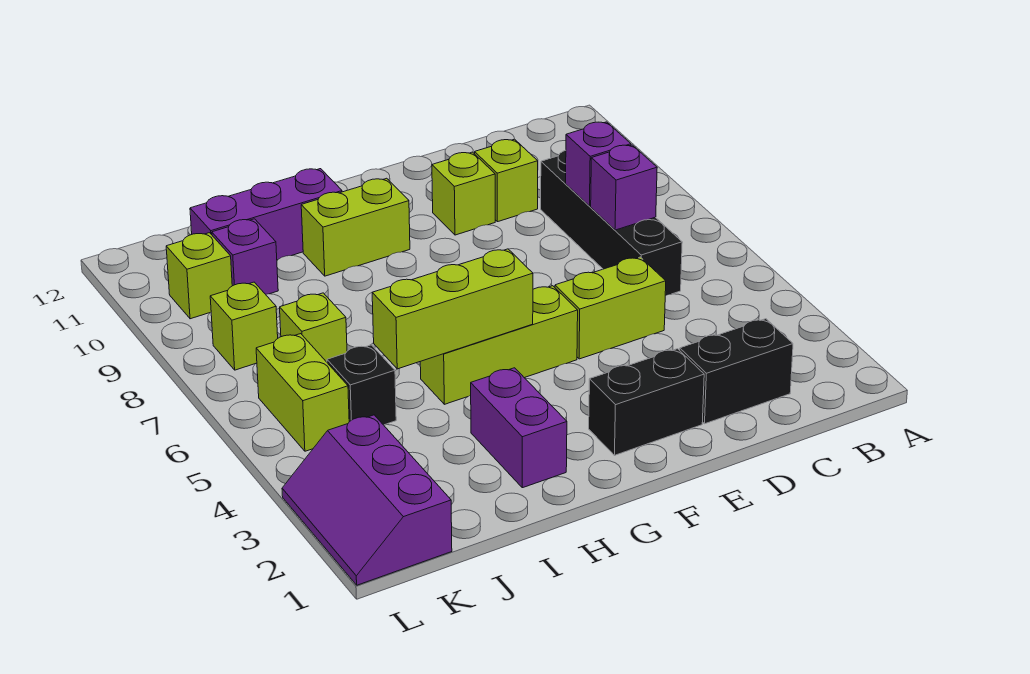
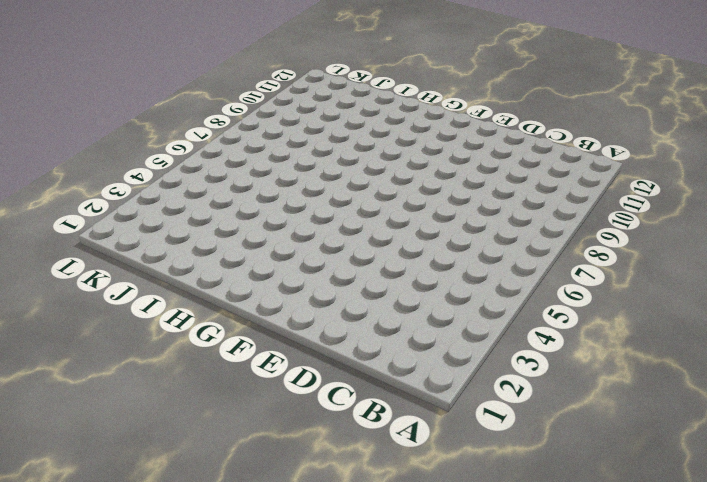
none -> black 1x2 brick [680,319,793,424]
none -> black 1x4 brick [541,150,682,296]
none -> lime 1x2 brick [555,257,666,359]

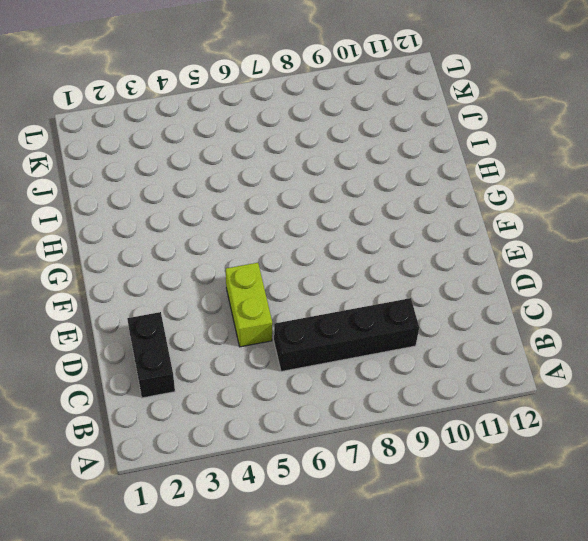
none -> lime 1x1 brick [475,139,538,222]
none -> black 1x2 brick [589,349,704,455]
none -> lime 1x1 brick [432,152,495,235]

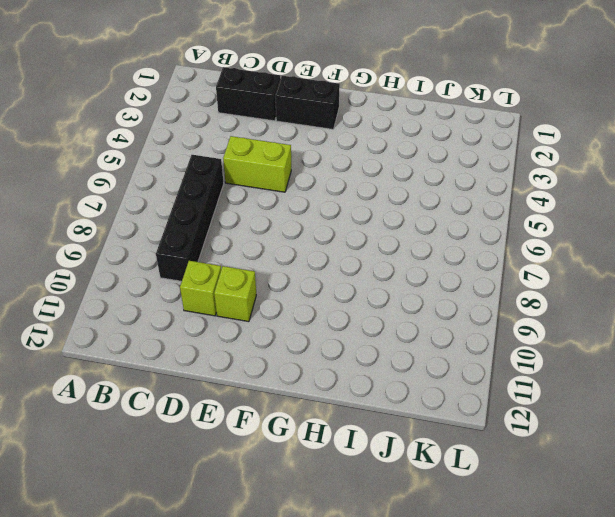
none -> lime 1x3 brick [420,286,578,404]
none -> lime 1x2 brick [301,178,410,276]
none -> purple 1x2 brick [471,368,567,488]

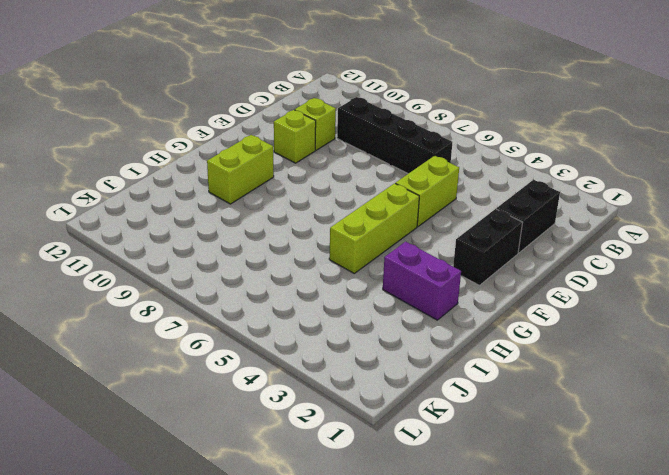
none -> purple 1x3 brick [190,169,342,260]
none -> black 1x1 brick [327,345,396,425]
none -> lime 1x1 brick [280,293,347,362]

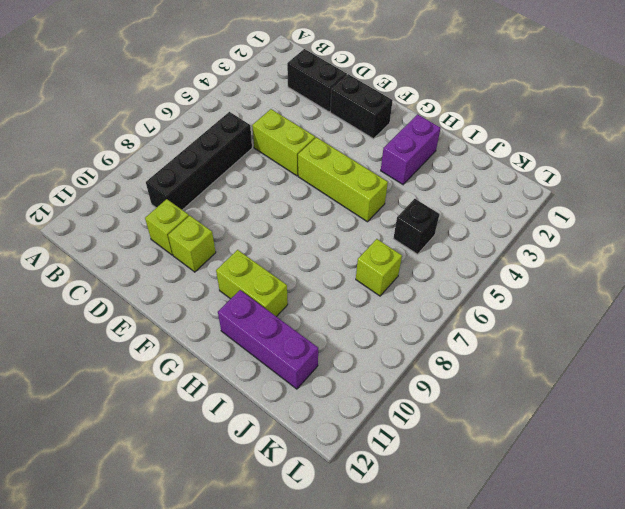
none -> purple 1x1 brick [212,219,278,294]
none -> purple 2x3 slope [282,415,452,585]
none -> lime 1x2 brick [256,334,349,451]

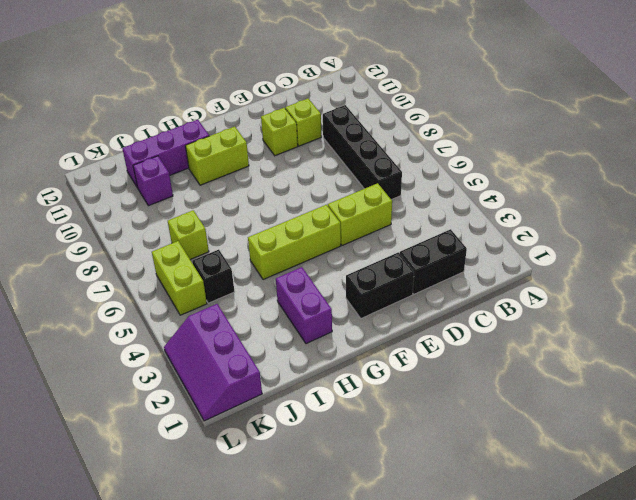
none -> lime 1x1 brick [210,282,278,370]
none -> lime 1x1 brick [166,233,232,319]
none -> purple 1x1 brick [591,145,657,230]

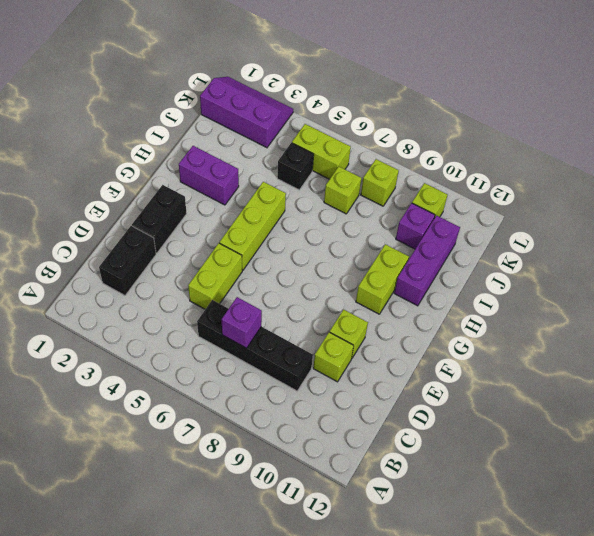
none -> purple 1x1 brick [566,122,631,206]
none -> lime 1x3 brick [372,249,533,369]

